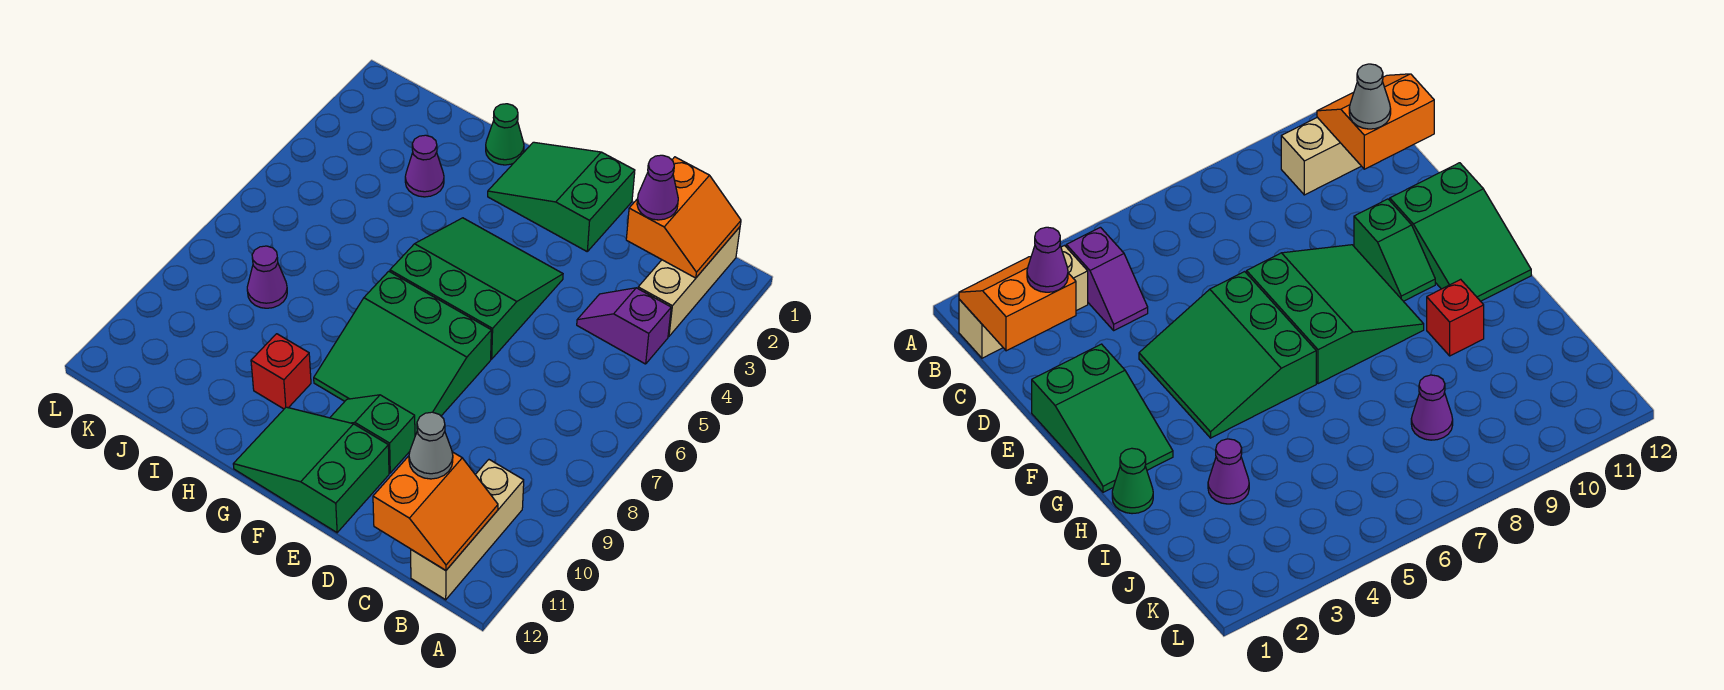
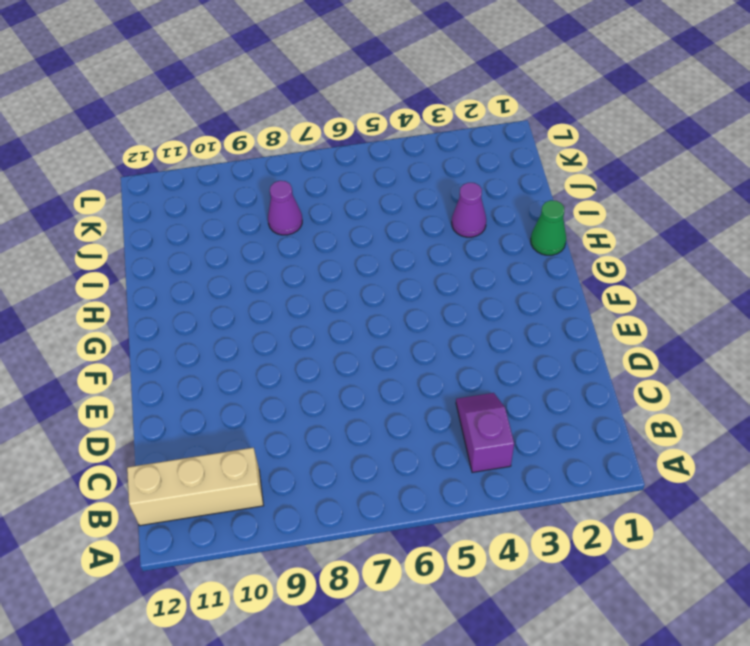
none -> tan 1x3 brick [638,227,740,336]
none -> green 2x3 slope [488,142,635,251]
none -> green 3x3 slope [390,218,563,359]

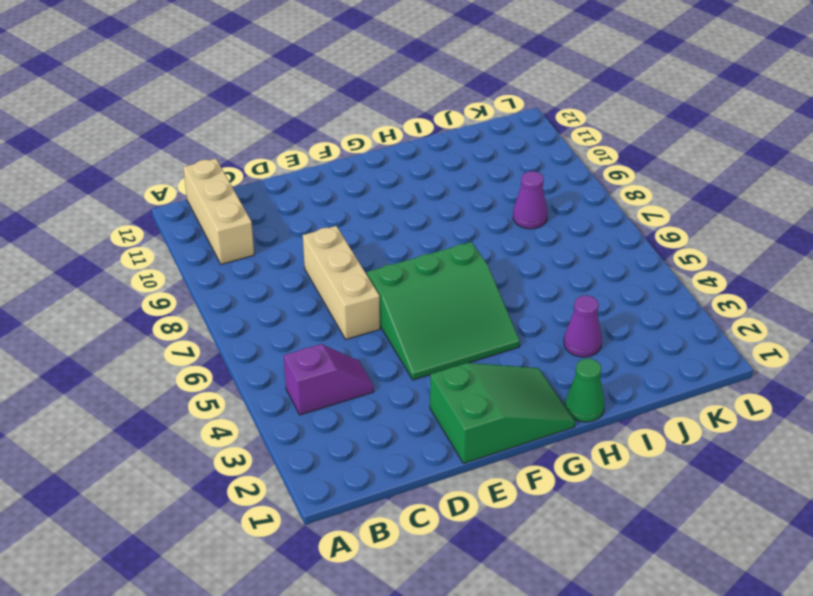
tan 1x3 brick [303,226,380,339] -> tan 1x3 brick moved to [638,227,740,336]
none -> green 3x3 slope [314,271,491,436]
none -> green 1x2 slope [330,395,415,473]
none -> green 2x3 slope [233,407,389,533]

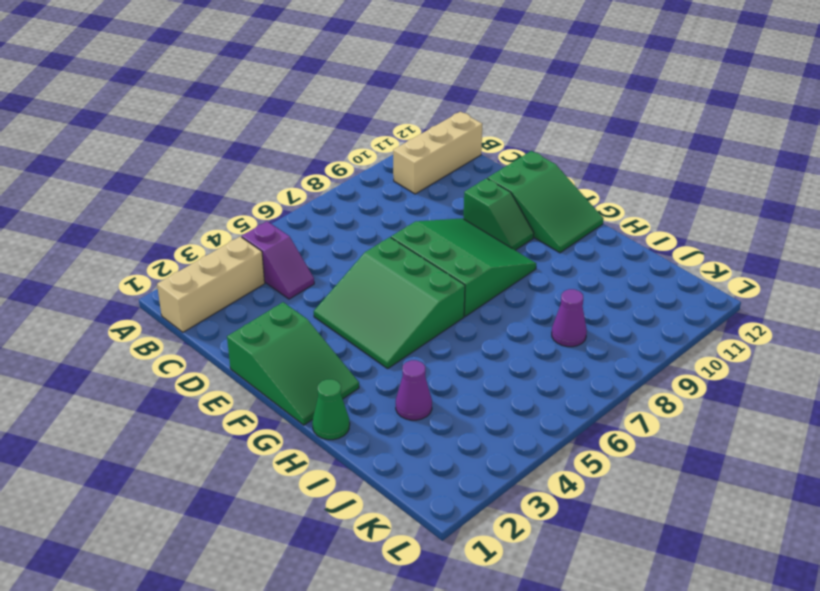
none -> red 1x1 brick [251,334,311,409]
none -> orange 2x2 slope [626,157,741,278]
none -> orange 2x2 slope [373,452,498,570]

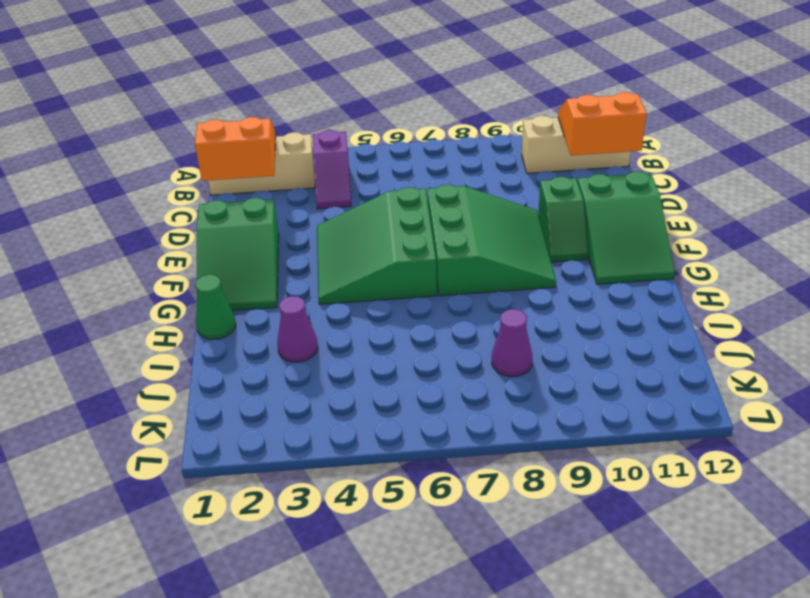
none -> red 1x1 brick [251,334,311,409]
none -> purple 1x1 cone [637,155,678,220]
none -> grey 1x1 cone [409,412,453,479]

